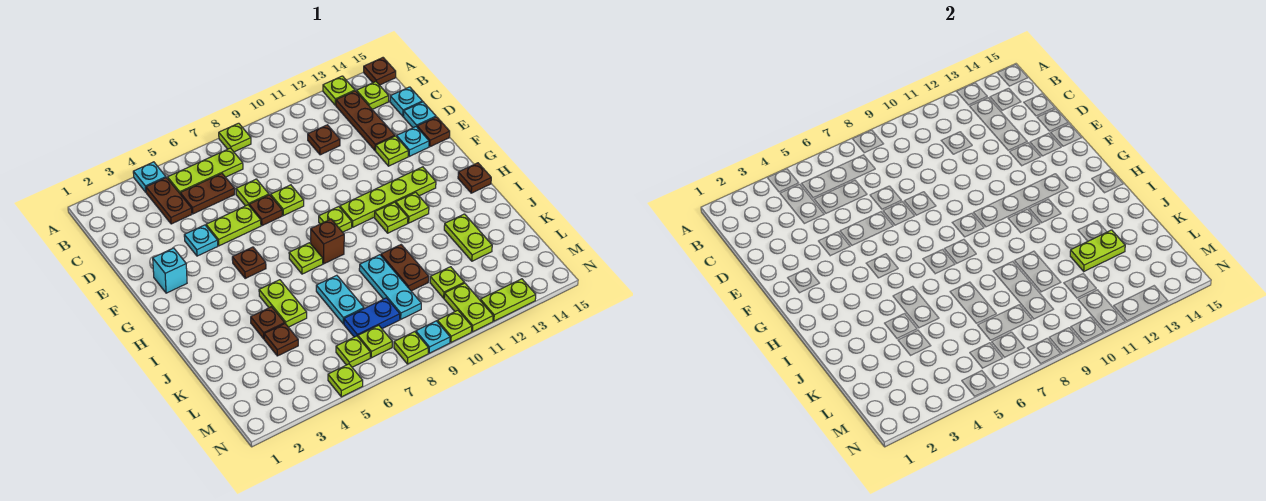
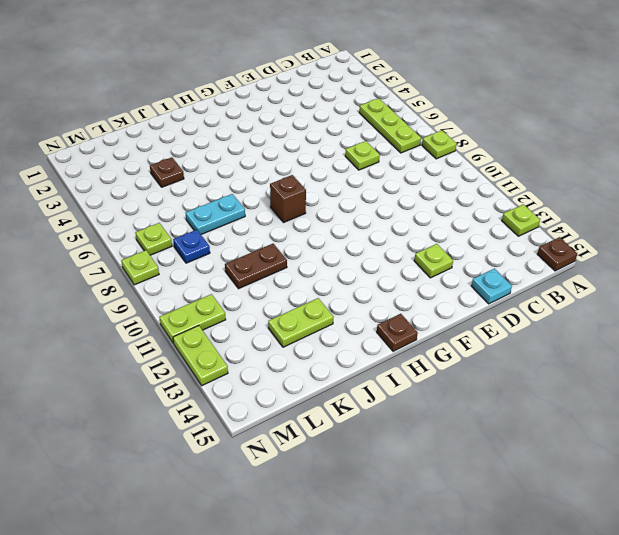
blue 1x1 plate [173,230,210,263] -> blue 1x2 plate [344,298,400,337]
none -> cyan 1x1 plate [133,162,166,192]
none -> brown 1x2 plate [146,178,192,224]
none -> brown 1x3 plate [336,91,395,151]
none -> lime 1x1 plate [357,82,389,109]

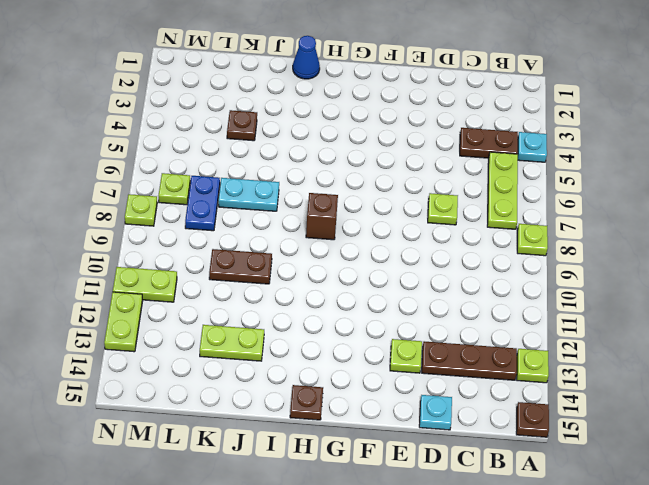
blue 1x1 cone [293,36,320,79] -> none
none -> lime 1x1 plate [357,82,389,109]
none -> brown 1x2 plate [180,174,235,214]
none -> brown 1x1 plate [308,125,340,155]
none -> cyan 1x1 plate [390,87,422,116]

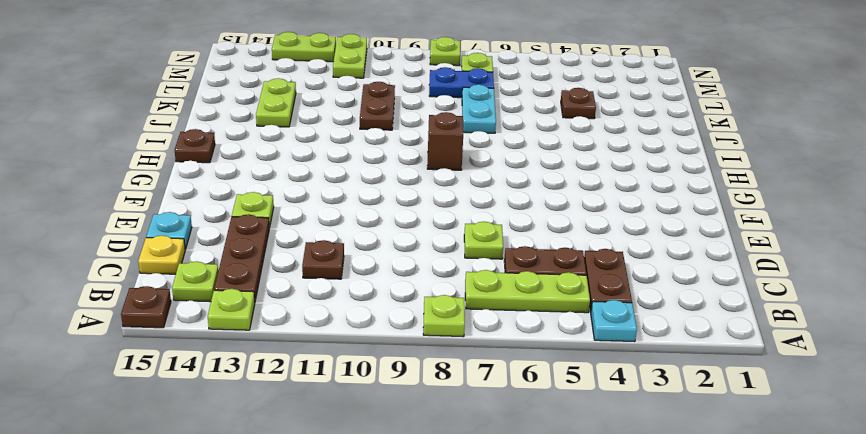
yellow 1x1 plate [138,235,185,274] -> cyan 1x1 plate [390,87,422,116]
none -> cyan 1x1 plate [184,225,218,256]
none -> lime 1x2 plate [206,205,261,246]
none -> brown 1x1 plate [249,195,282,226]
none -> lime 1x1 plate [271,185,304,216]

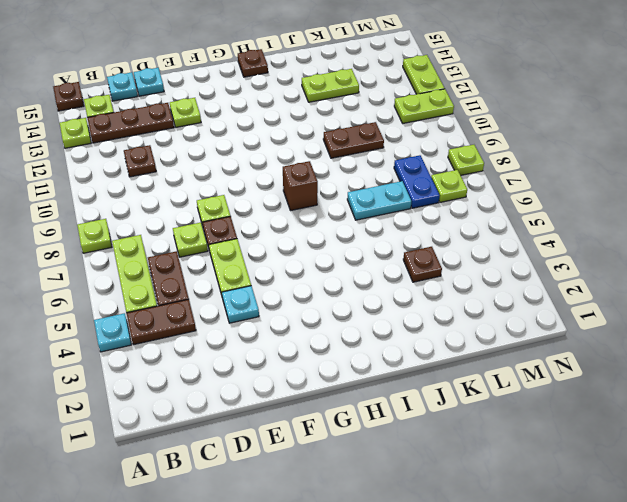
none -> cyan 1x1 plate [397,127,429,156]
none -> brown 1x1 plate [417,117,450,147]
none -> cyan 1x1 brick [153,248,187,293]
none -> brown 1x1 plate [232,247,266,278]

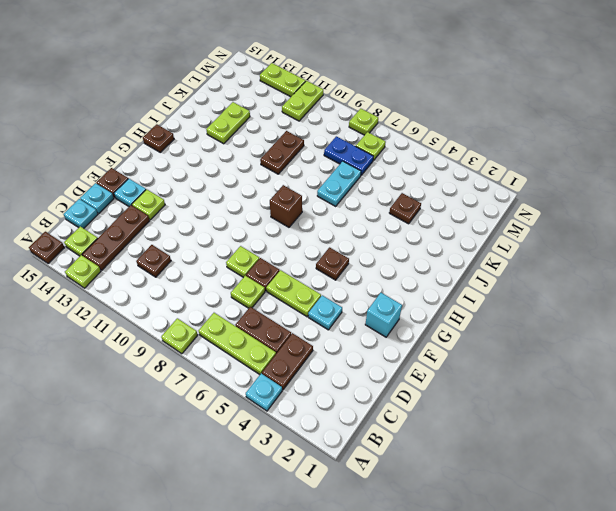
none -> lime 1x1 plate [319,207,352,232]
none -> lime 1x4 plate [340,167,436,227]
none -> lime 1x1 plate [289,243,323,274]
none -> lime 1x1 plate [375,202,408,233]

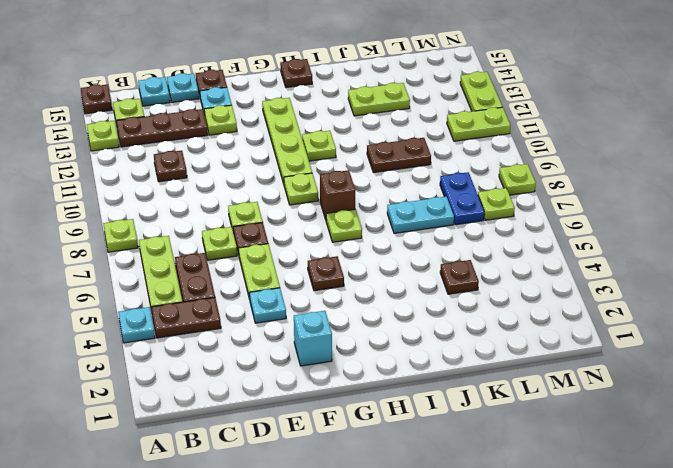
none -> lime 1x1 plate [396,192,429,223]
none -> lime 1x2 plate [259,280,307,327]
none -> brown 1x1 plate [251,307,285,339]
none -> cyan 1x3 plate [359,255,421,319]

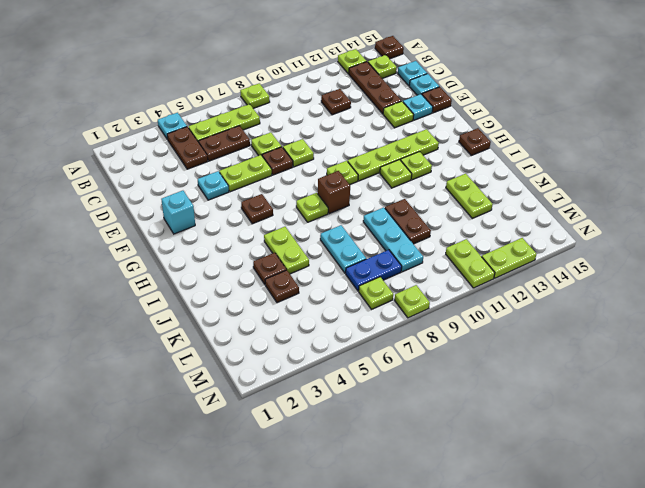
none -> lime 1x1 plate [430,267,464,298]
none -> lime 1x1 plate [336,336,370,367]
none -> lime 1x1 plate [328,364,363,397]
none -> cyan 1x1 plate [416,321,450,353]

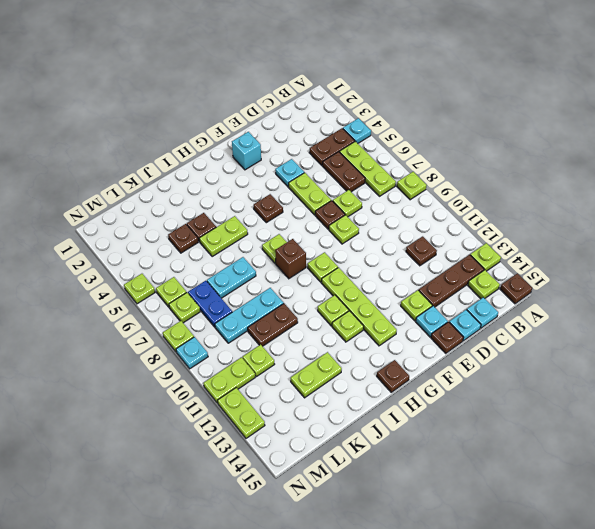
none -> lime 1x1 plate [437,310,472,342]
none -> lime 1x2 plate [1070,230,1125,271]

